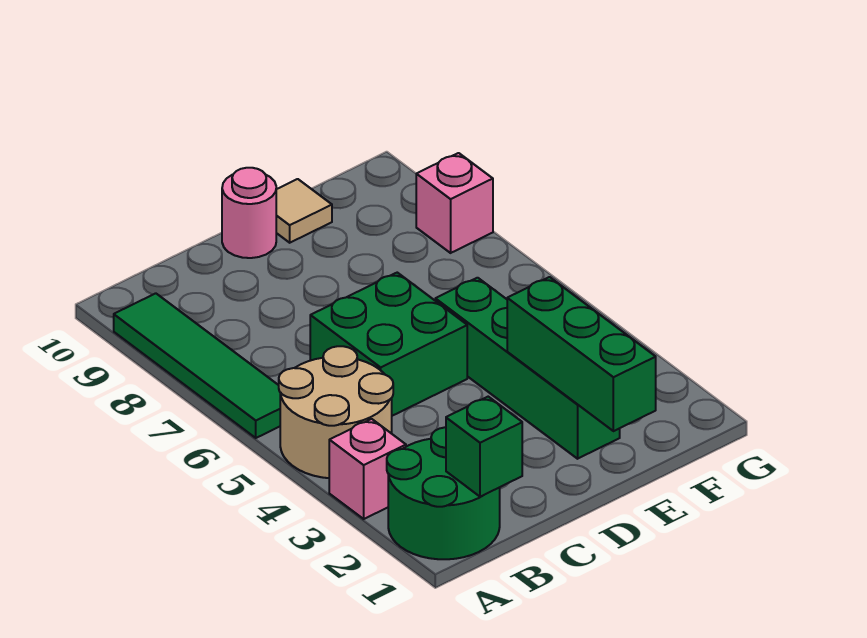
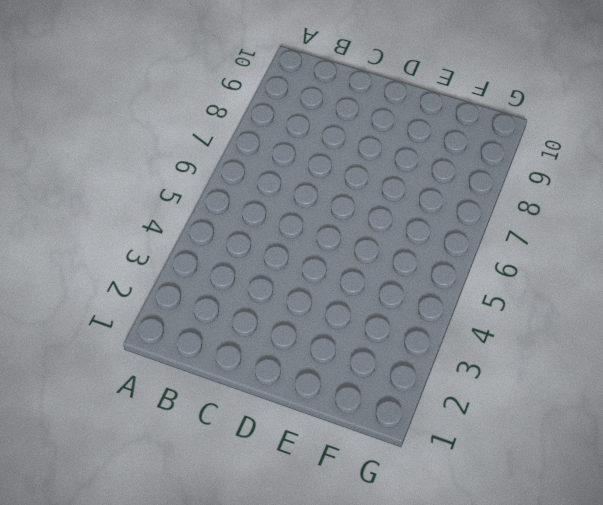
none -> green 2x2 round brick [387,427,500,559]
none -> pink 1x1 brick [329,419,406,519]

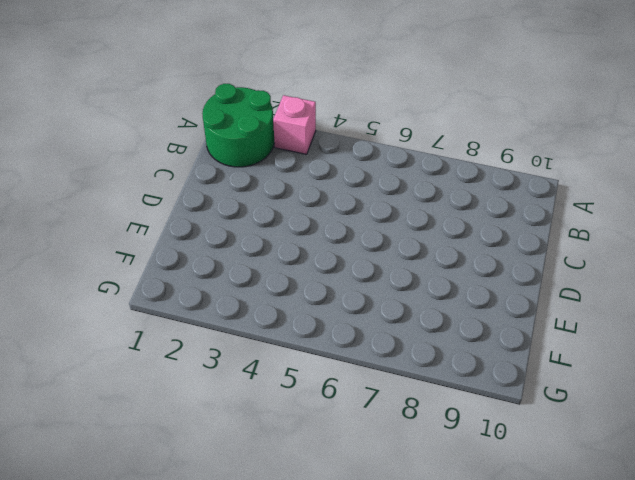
none -> tan 2x2 round brick [279,346,393,478]
none -> green 1x4 tile [114,293,280,438]

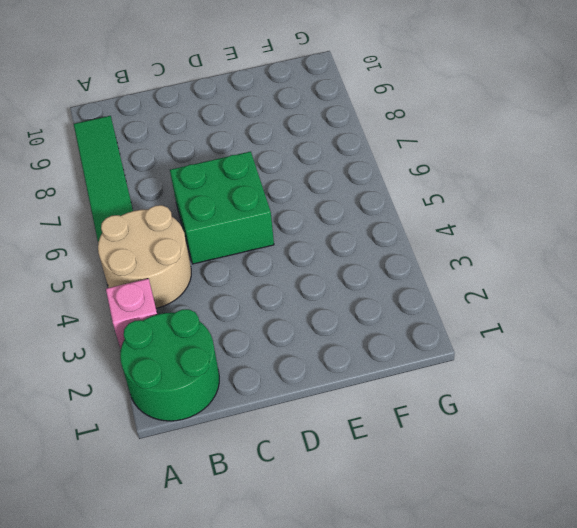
none -> pink 1x1 round brick [222,168,276,258]
none -> green 1x4 brick [435,278,620,459]

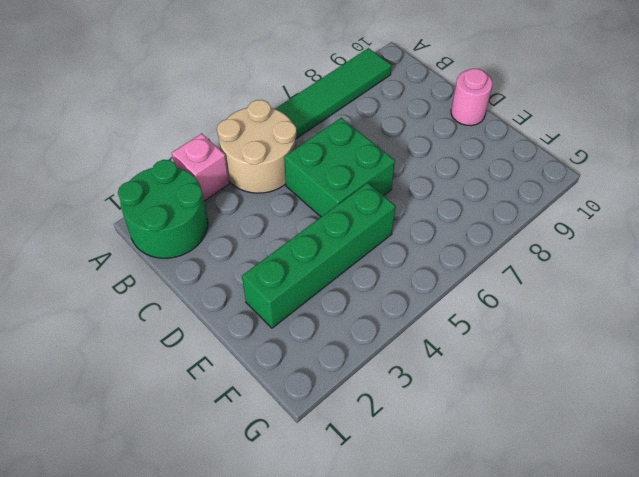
none -> tan 1x1 tile [276,179,332,243]
none -> pink 1x1 brick [416,153,493,253]

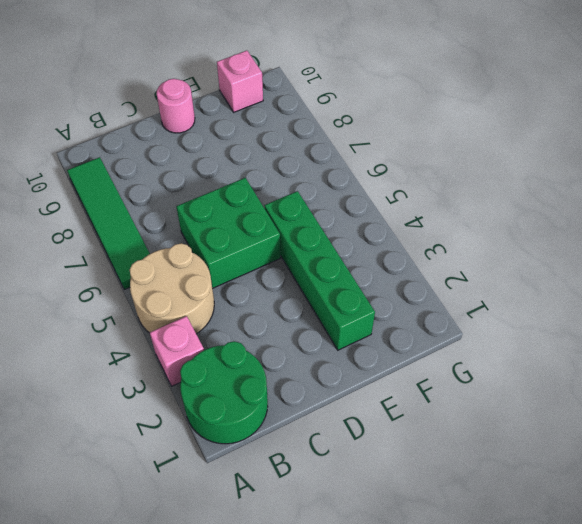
pink 1x1 brick [217,51,263,112] -> pink 1x1 brick moved to [416,153,493,253]
none -> tan 1x1 tile [276,179,332,243]
none -> green 1x1 brick [446,397,522,497]

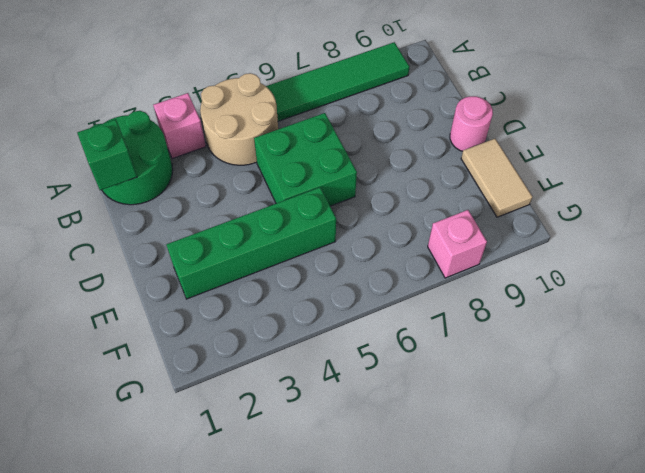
tan 1x2 tile [461,139,533,217] -> tan 1x1 tile [276,179,332,243]
none -> green 1x3 brick [507,277,656,431]

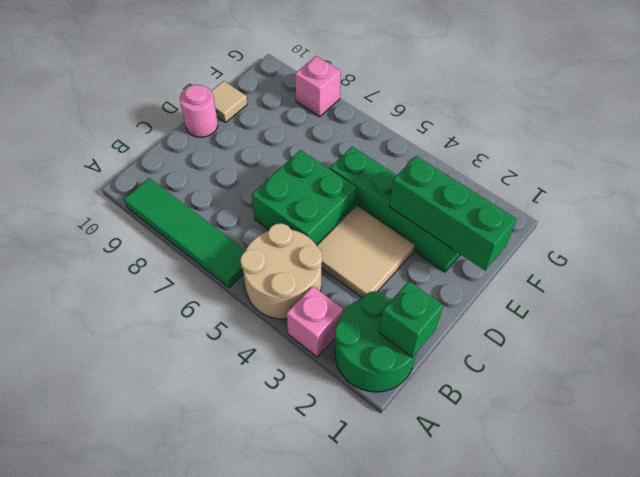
tan 2x2 tile [317,206,415,298] -> none

